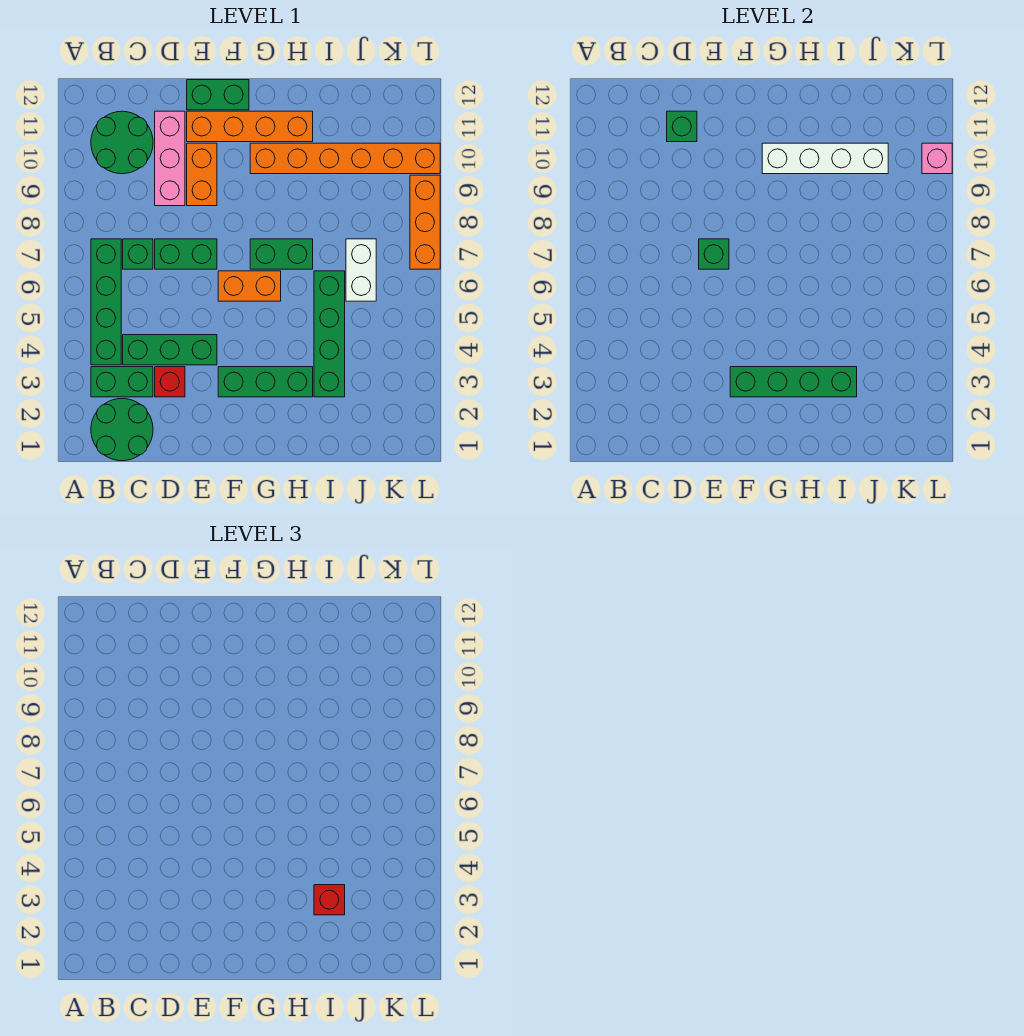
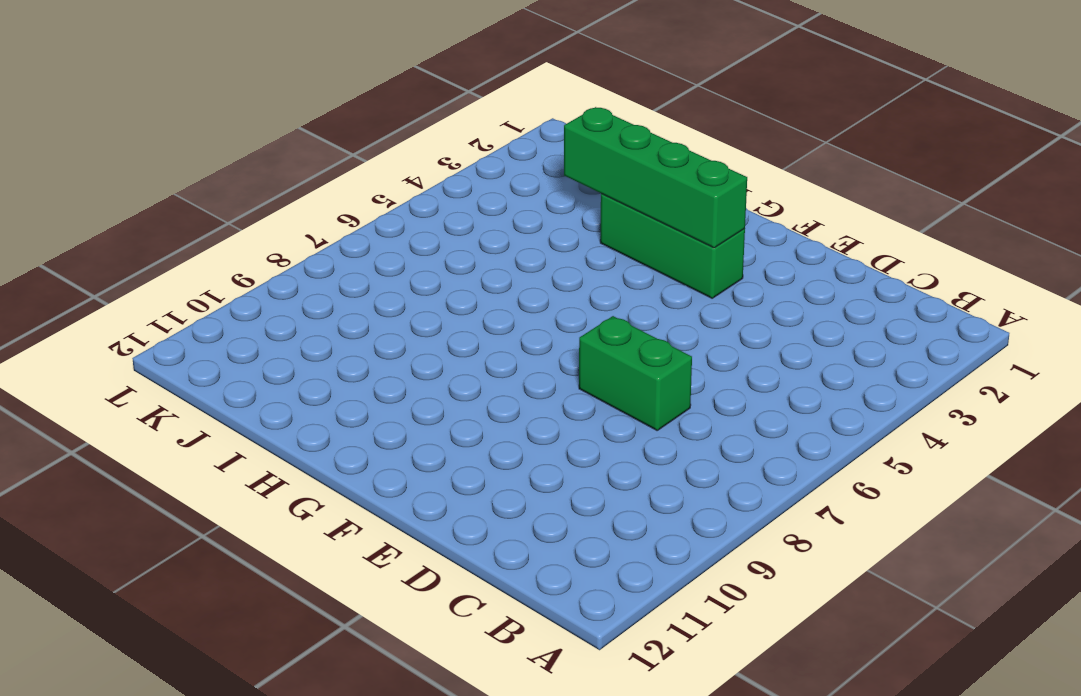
none -> green 2x2 round brick [91,399,153,461]
none -> green 1x2 brick [91,367,153,397]
none -> green 1x4 brick [91,239,121,365]

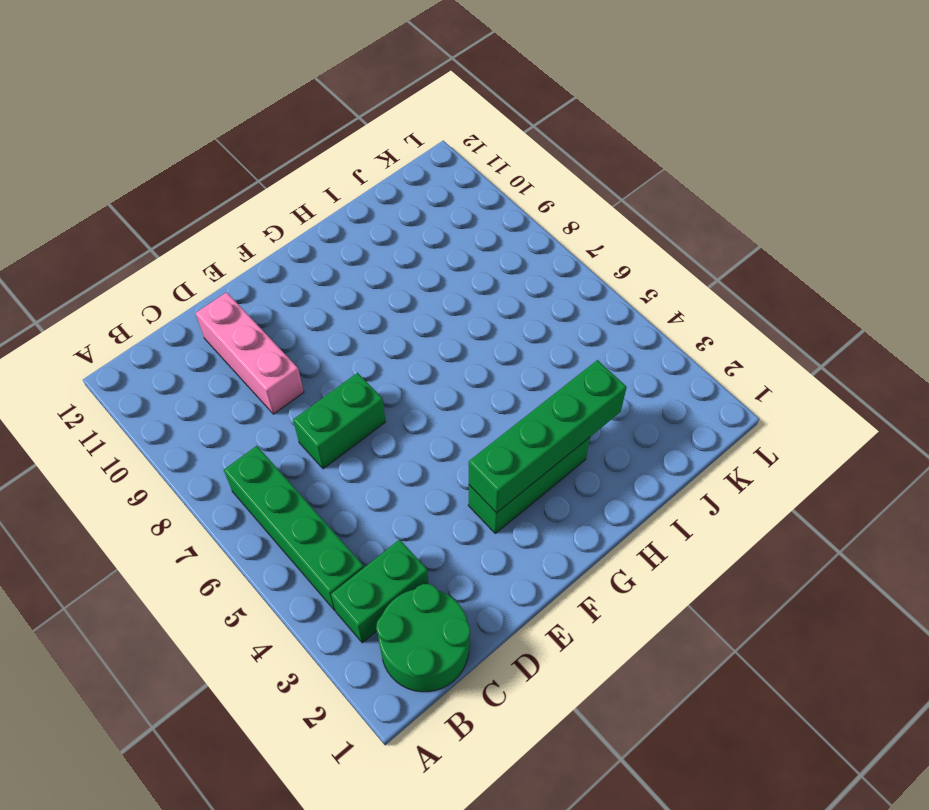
none -> green 2x2 round brick [91,111,153,174]
none -> green 1x3 brick [123,335,217,365]
none -> green 1x1 brick [123,239,153,269]

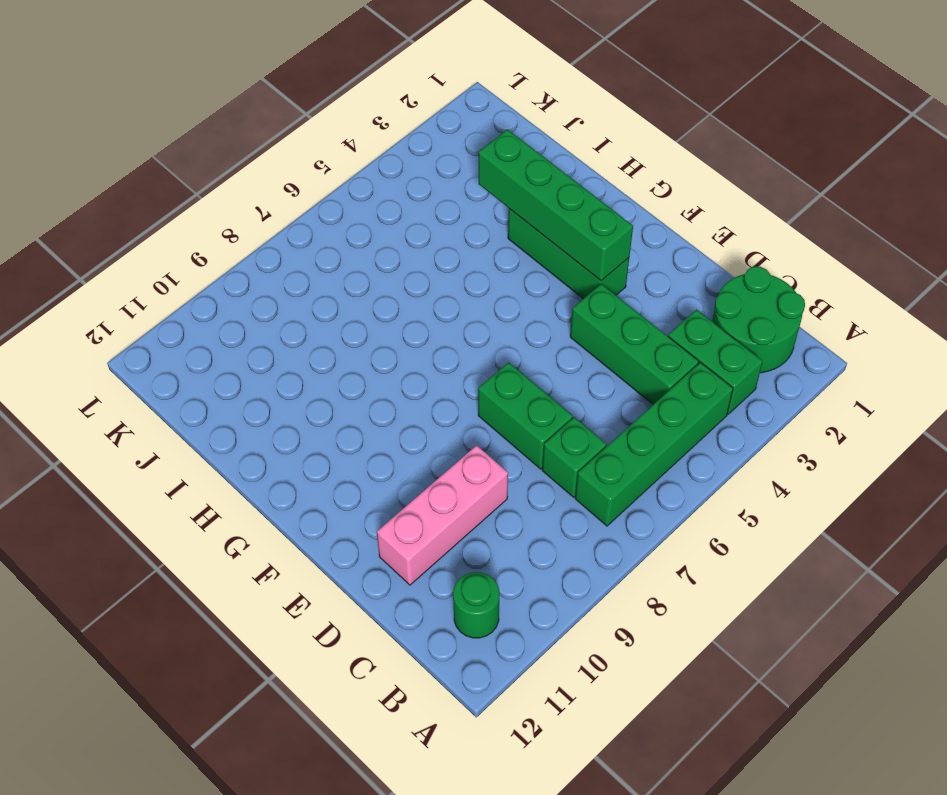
green 1x1 round brick [453,572,499,638] -> green 2x2 round brick [91,111,153,174]
none -> red 1x1 brick [155,367,185,397]
none -> orange 1x2 brick [187,143,217,206]
none -> orange 1x4 brick [187,111,313,142]

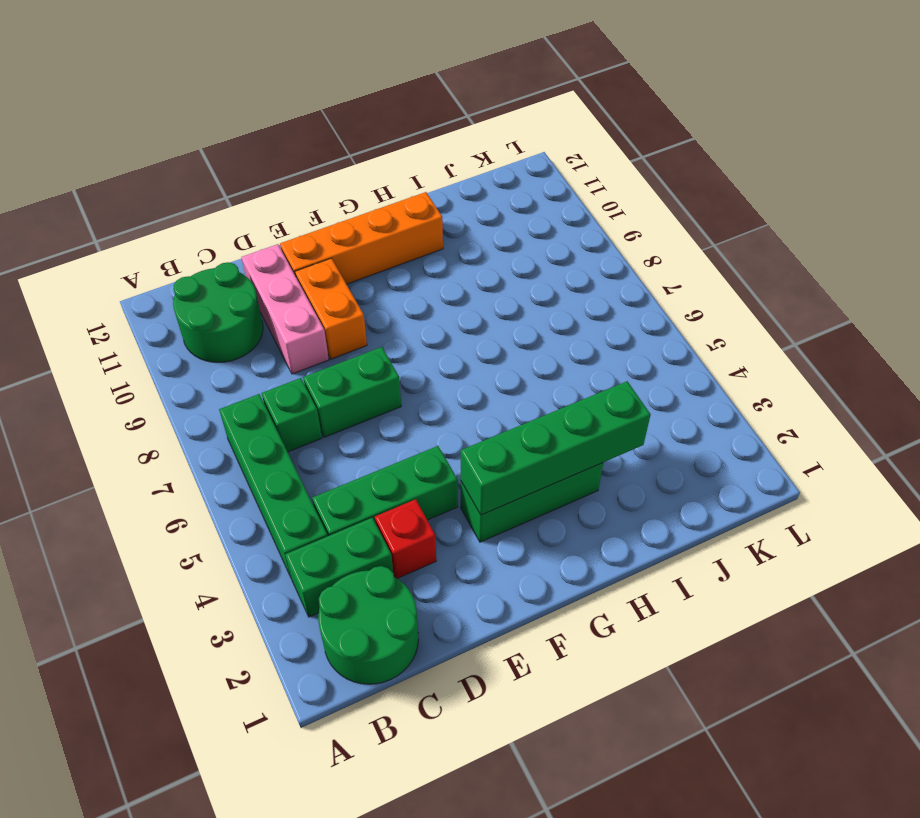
none -> green 1x2 brick [187,80,249,110]
none -> orange 1x2 brick [218,271,281,301]
none -> green 1x2 brick [250,239,313,269]

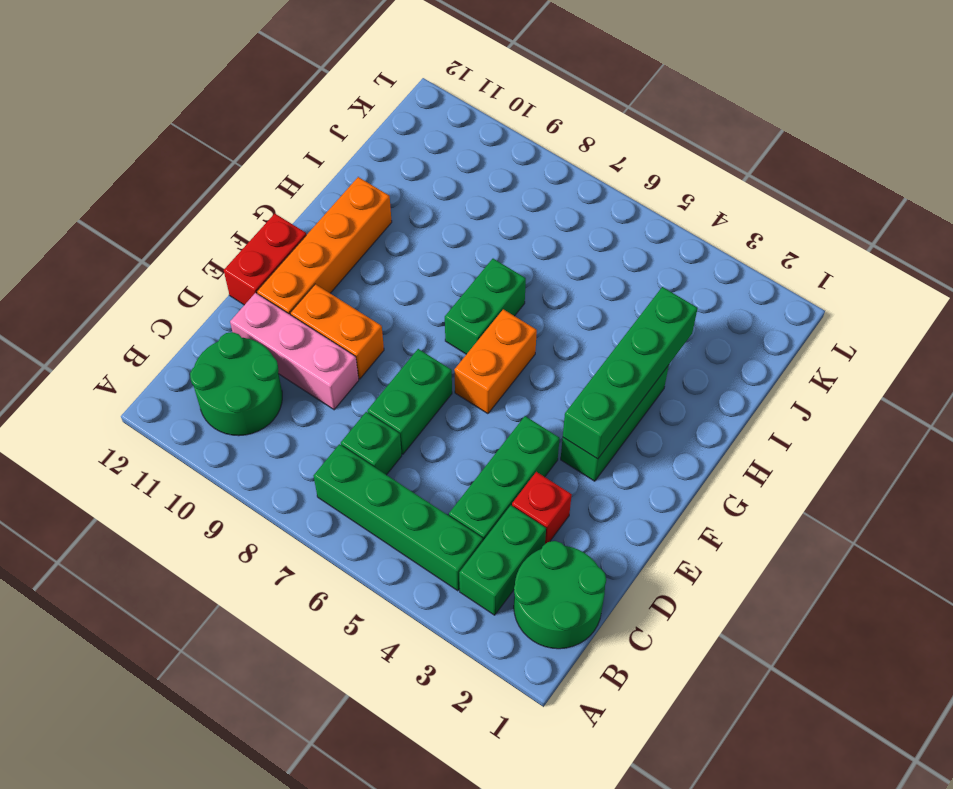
red 1x2 brick [224,214,306,305] -> green 1x2 brick [187,80,249,110]
none -> orange 1x6 brick [250,143,440,174]
none -> green 1x4 brick [314,271,345,397]
none -> white 1x2 brick [346,239,376,301]

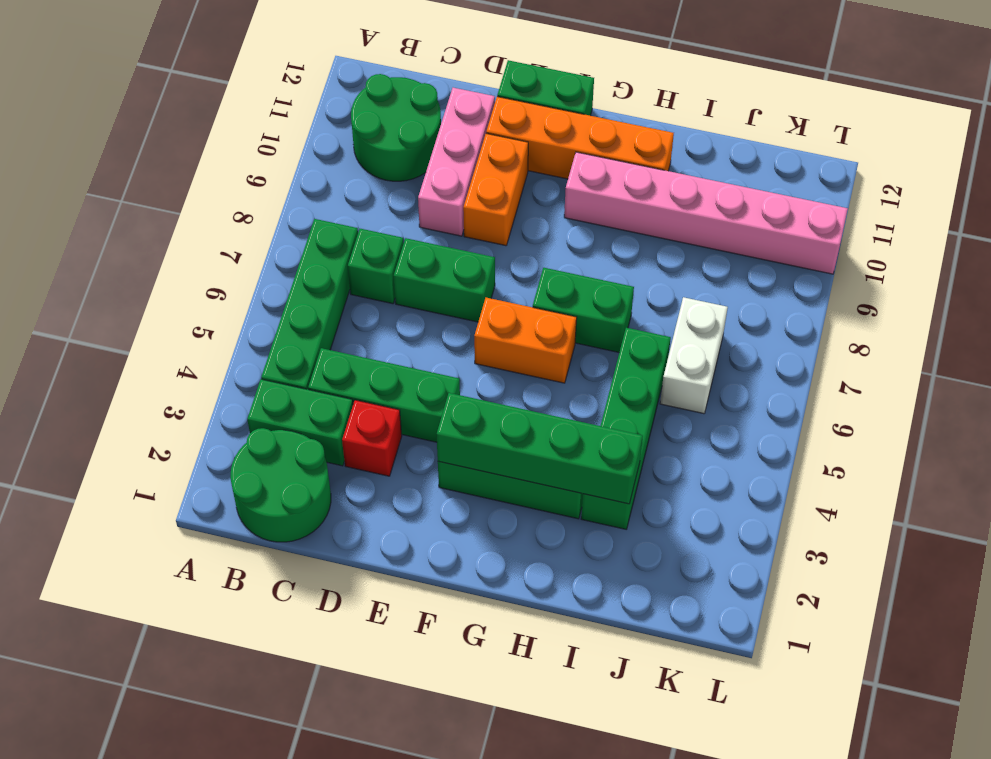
pink 1x6 brick [564,152,848,274] -> orange 1x6 brick [250,143,440,174]
none -> orange 1x3 brick [410,175,440,269]
none -> green 1x1 brick [667,111,697,142]
none -> green 1x1 brick [699,239,729,269]

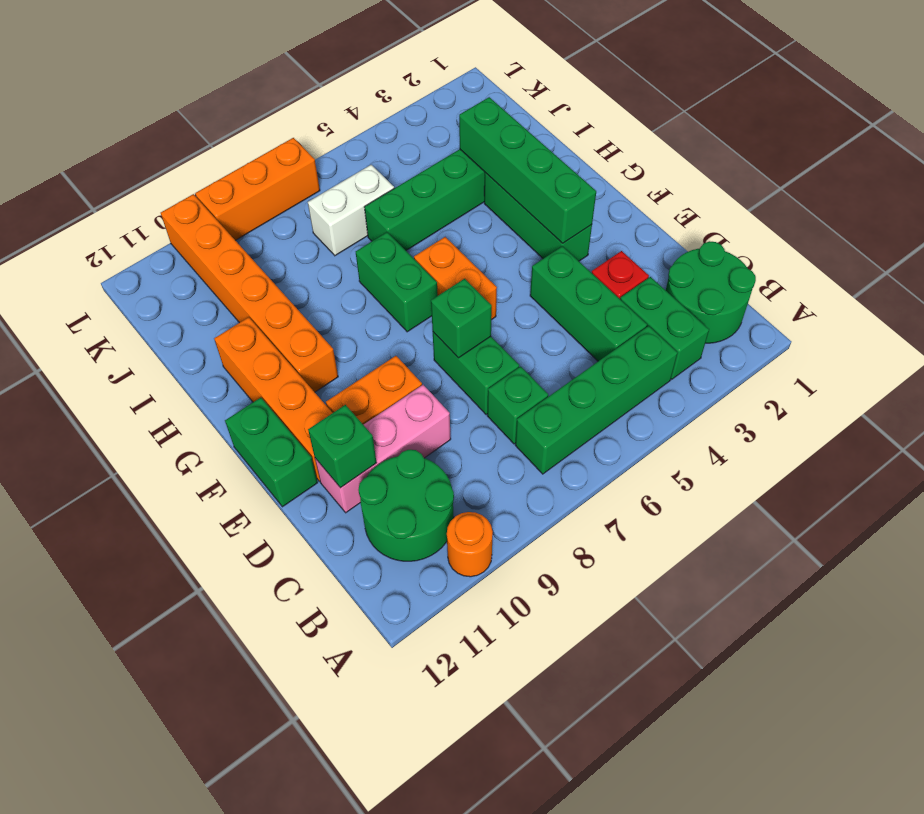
orange 1x1 round brick [447,512,493,577] -> none
none -> white 1x4 brick [762,143,888,174]
none -> pink 1x1 brick [922,143,952,174]
none -> red 1x1 brick [314,885,345,915]

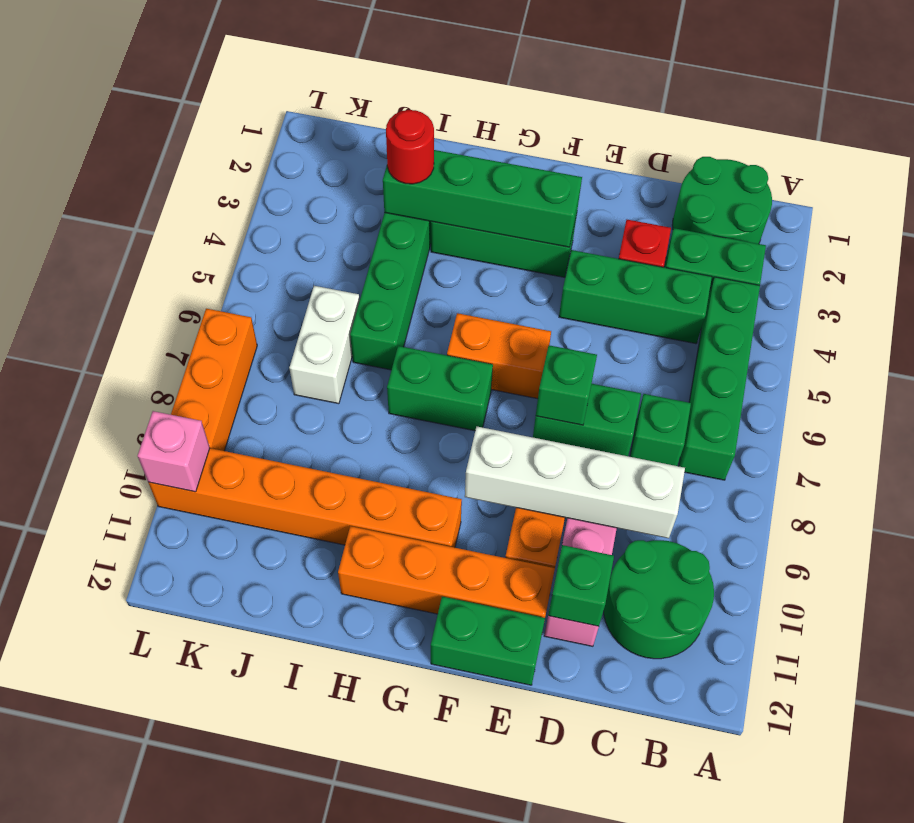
white 1x4 brick [465,427,685,538] -> white 1x4 brick moved to [762,143,888,174]
red 1x1 round brick [386,110,434,184] -> red 1x1 brick [314,885,345,915]

